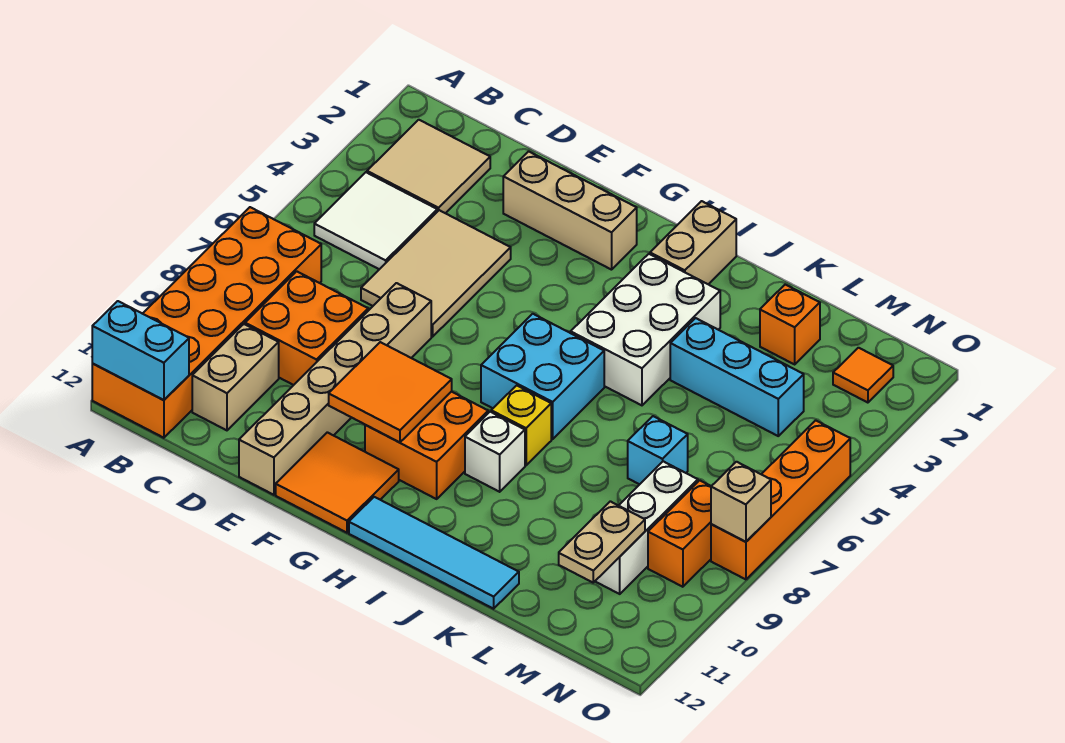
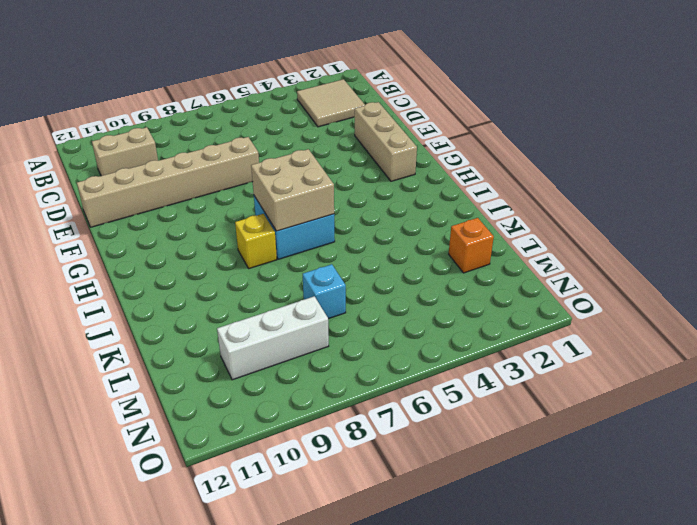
tan 2x2 brick [251,149,334,231] -> none
none -> orange 2x6 brick [92,207,321,438]
none -> white 2x2 tile [314,172,437,269]
none -> orange 2x2 brick [245,271,368,385]

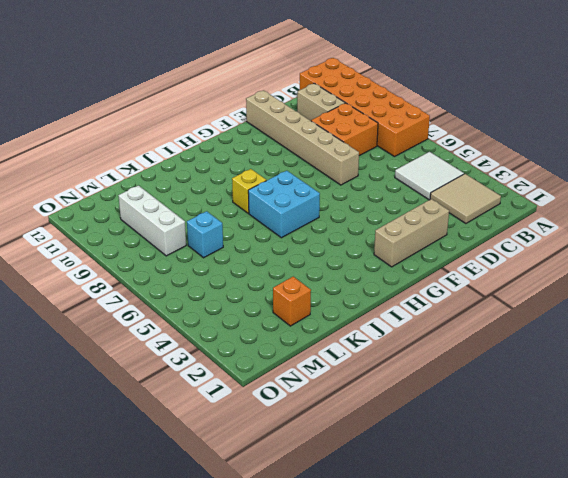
none -> tan 2x3 tile [361,210,511,337]
none -> orange 2x2 tile [276,432,399,533]
none -> orange 2x2 brick [365,392,488,499]

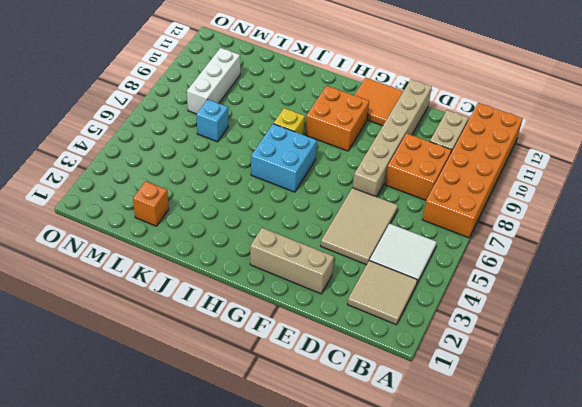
none -> cyan 1x4 tile [349,497,519,609]
none -> tan 1x2 brick [650,201,736,284]
none -> white 2x3 brick [571,254,720,405]

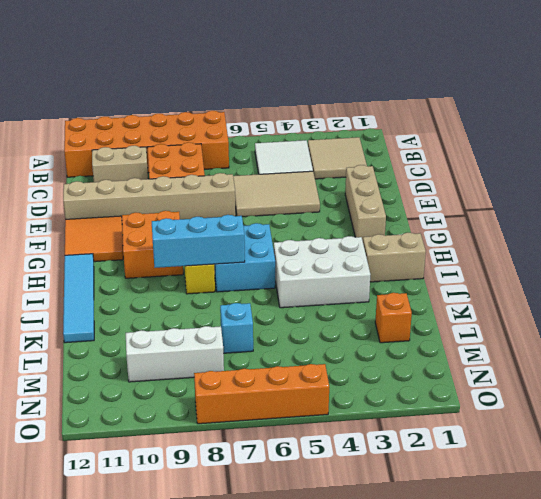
cyan 1x3 brick [152,215,245,268] -> cyan 1x3 brick turned to [670,318,804,436]
none -> white 1x1 brick [465,412,525,492]
none -> orange 1x1 tile [833,348,893,403]
none -> orange 1x2 brick [648,480,711,587]

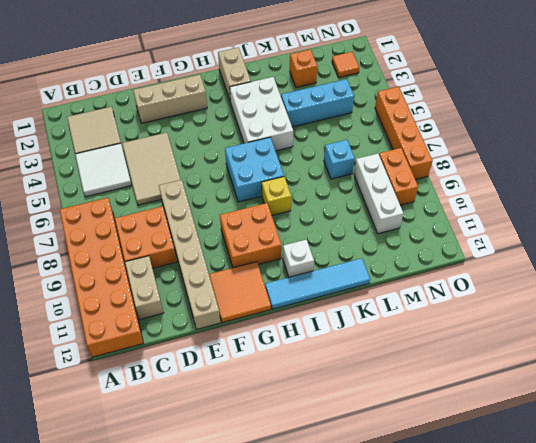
white 1x1 brick [283,240,314,277] -> white 1x1 brick moved to [465,412,525,492]
none -> cyan 1x2 brick [92,301,189,400]
none -> orange 2x2 tile [329,342,452,443]
none -> tan 1x2 plate [559,501,645,582]

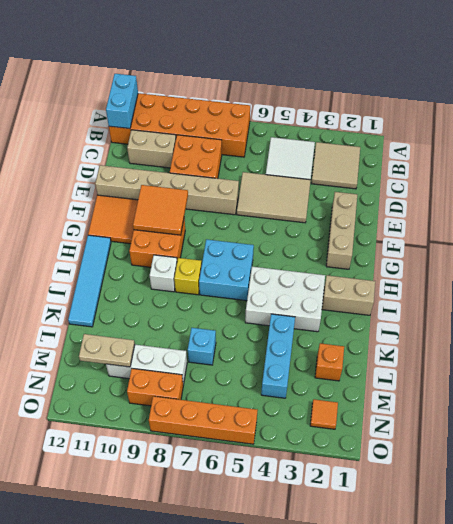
none -> tan 1x1 brick [711,462,771,542]

